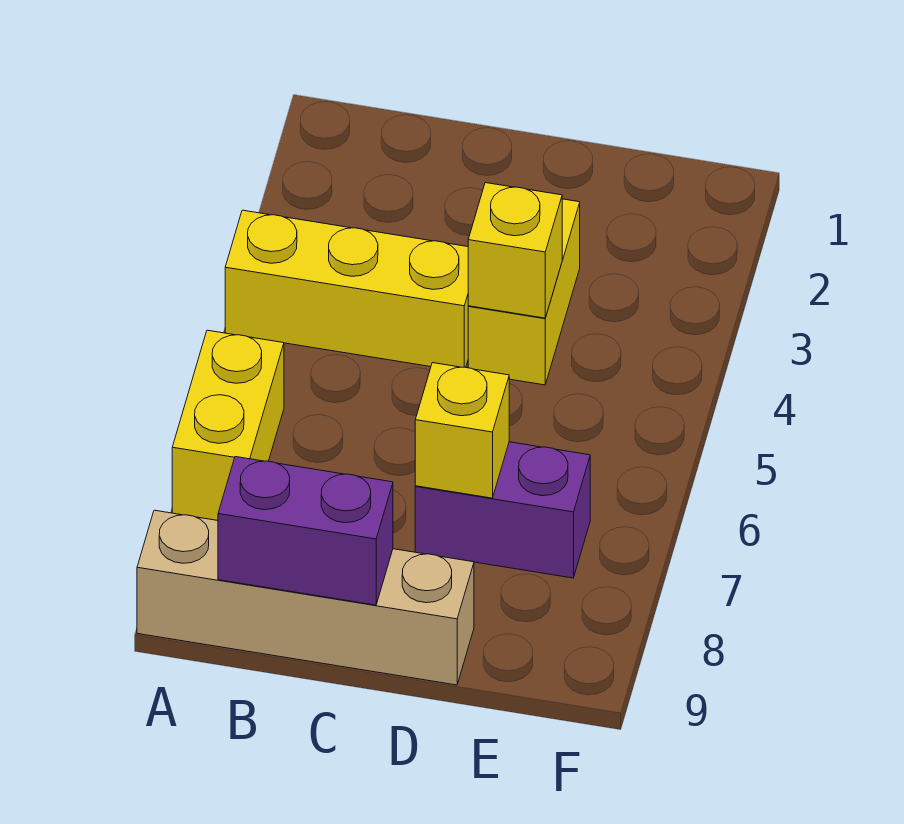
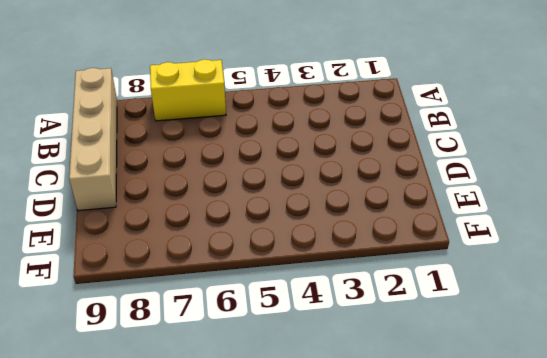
none -> yellow 1x3 brick [225,210,468,367]
none -> yellow 1x2 brick [468,199,580,385]

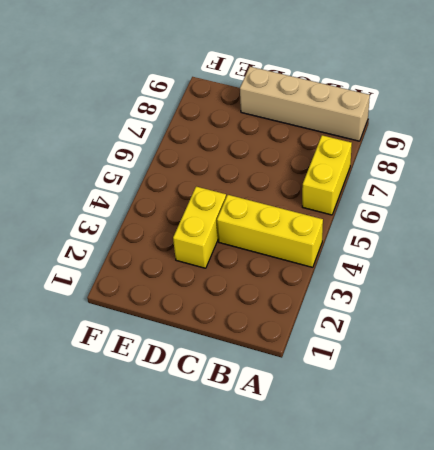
none -> purple 1x2 brick [415,442,590,578]
none -> purple 1x2 brick [218,457,393,605]

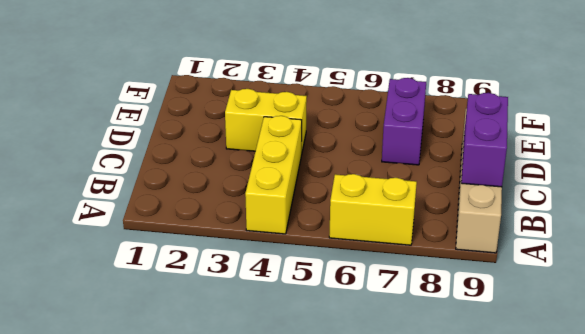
none -> yellow 1x1 brick [468,183,562,318]
none -> yellow 1x1 brick [415,363,509,498]

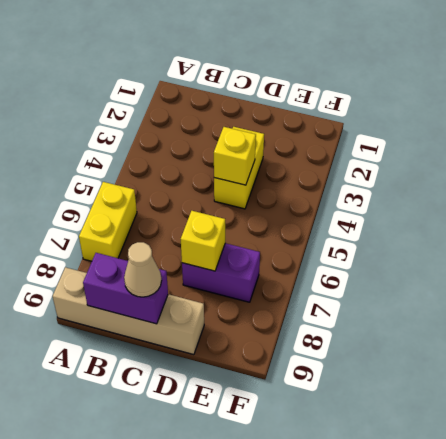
tan 1x1 cone [124,242,161,297] -> none
none -> yellow 1x3 brick [225,210,468,367]

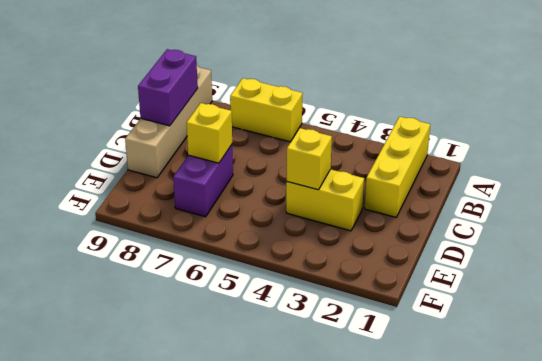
yellow 1x3 brick [365,117,430,217] -> yellow 1x3 brick moved to [225,210,468,367]

